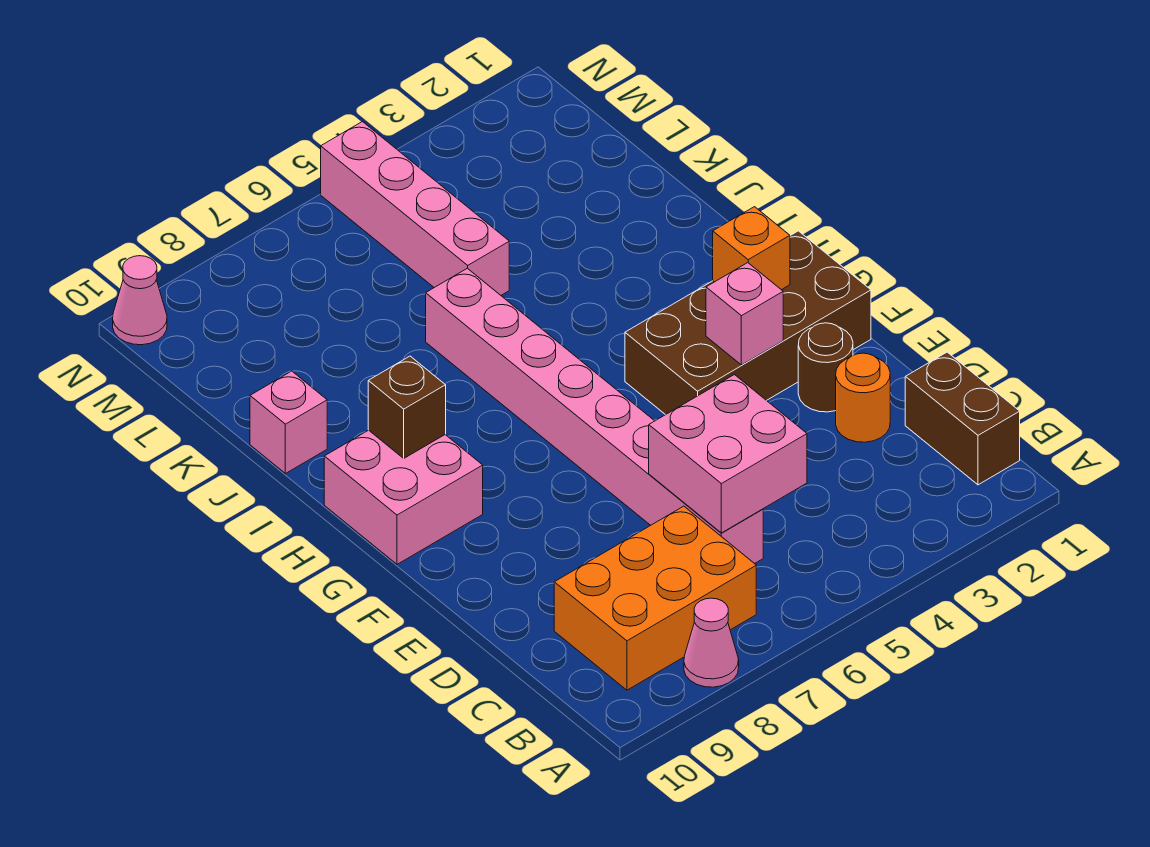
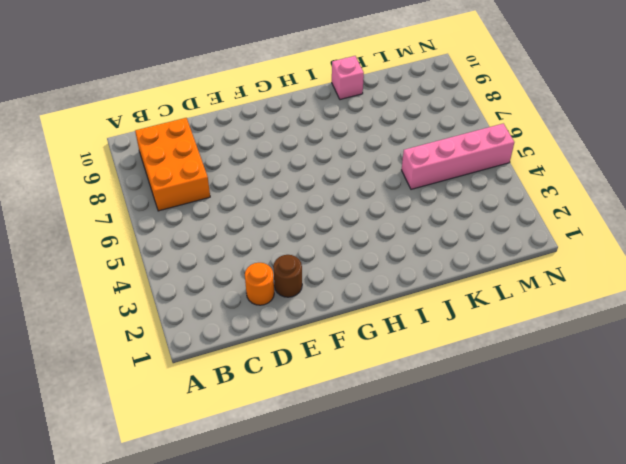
none -> pink 1x1 cone [684,598,739,687]
none -> brown 1x2 brick [905,352,1020,485]
none -> pink 1x8 brick [426,268,763,564]

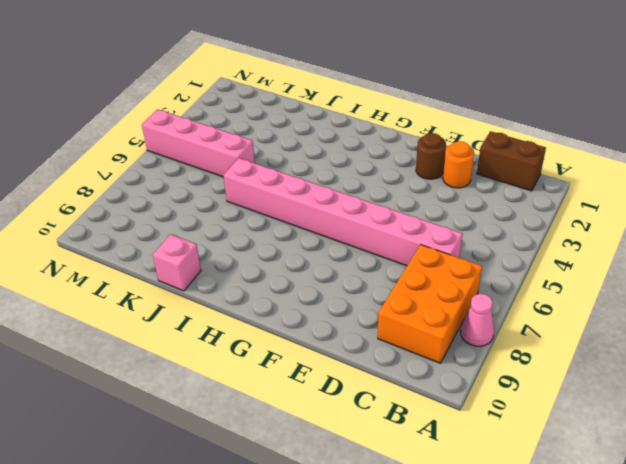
none -> brown 2x4 brick [625,231,871,415]
none -> pink 2x2 brick [324,430,483,564]
none -> pink 1x1 cone [113,256,167,345]

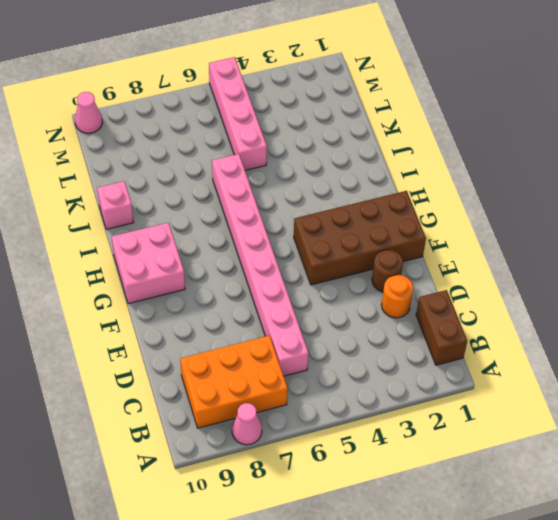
none -> pink 2x2 brick [649,375,807,533]
none -> pink 1x1 brick [706,263,783,365]
none -> orange 1x1 brick [713,207,790,290]

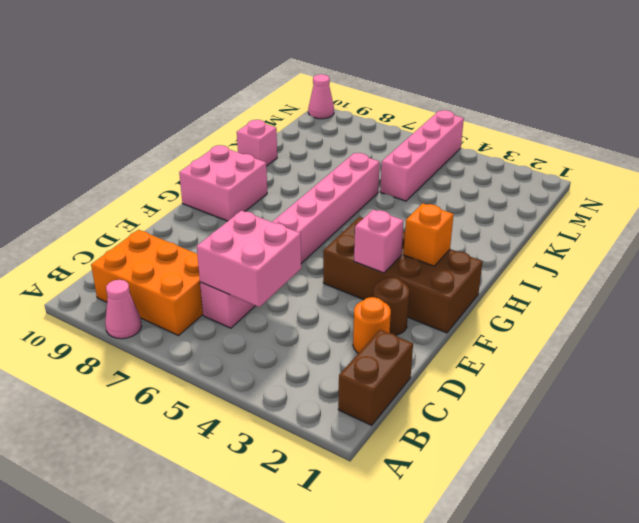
none -> brown 1x1 brick [368,356,446,458]

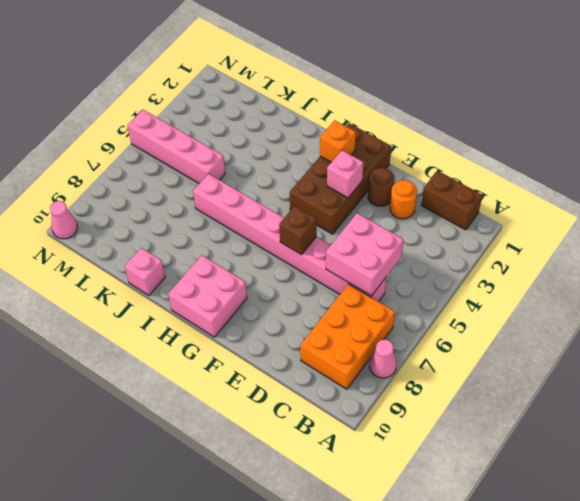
brown 1x1 brick [279,206,317,255] -> brown 1x1 brick moved to [368,356,446,458]

